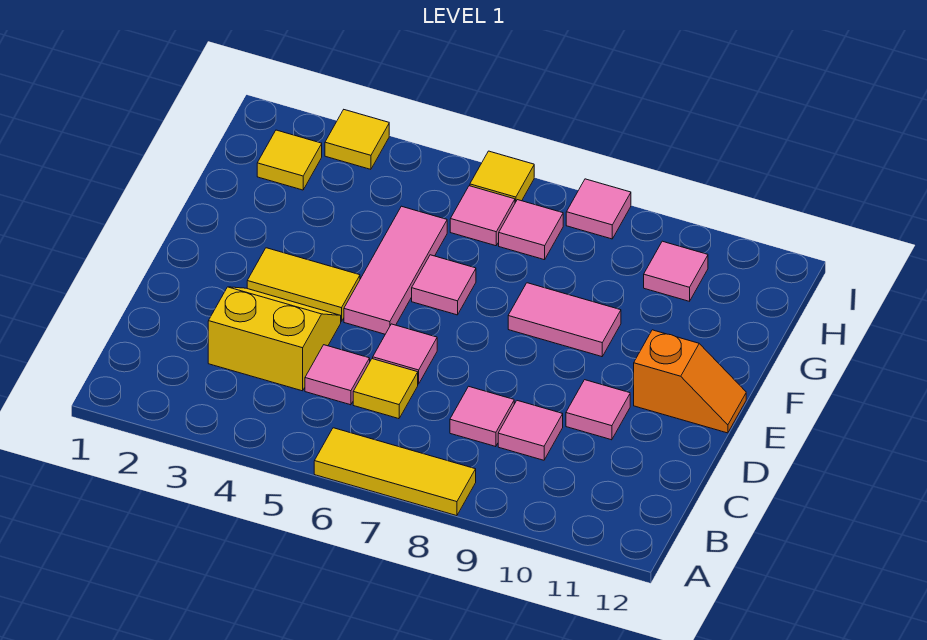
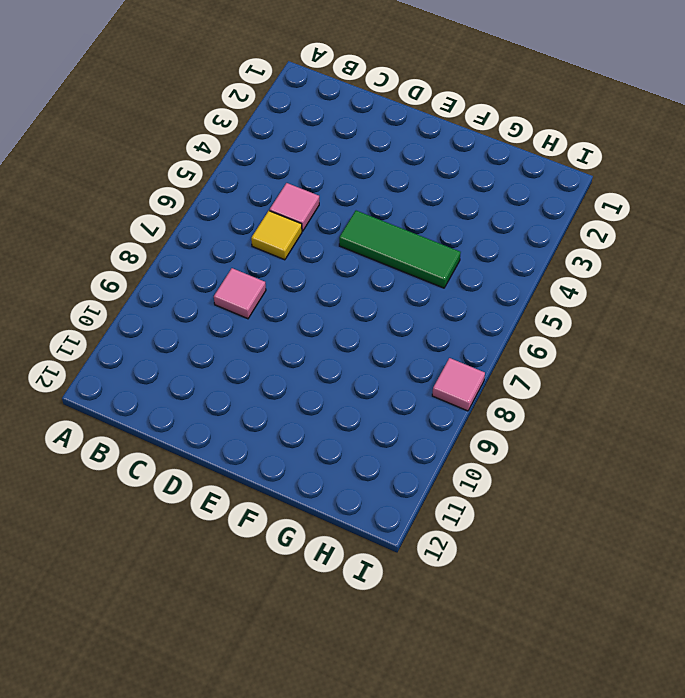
green 1x3 tile [339,211,461,288] -> pink 1x3 tile [344,206,447,334]
none -> yellow 1x3 tile [314,428,476,516]
none -> yellow 2x2 slope [208,287,341,391]
none -> pink 1x1 tile [498,401,563,460]

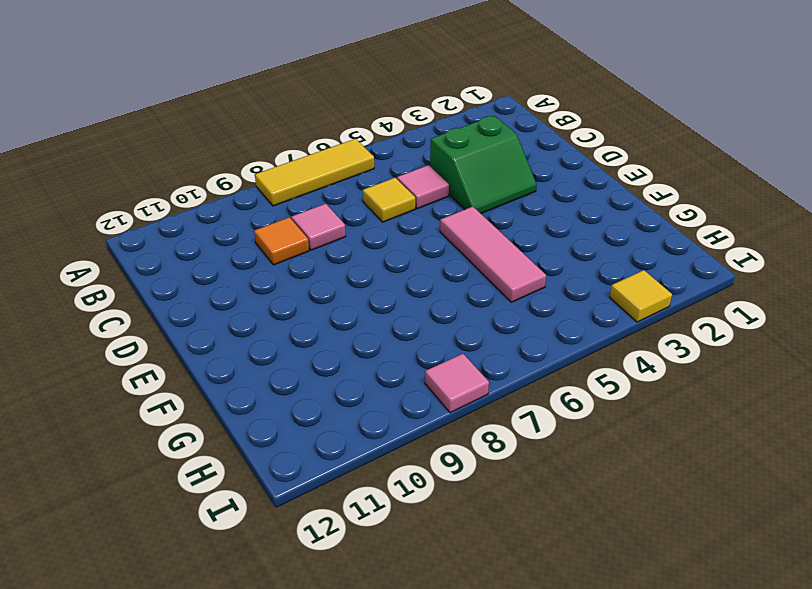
green 2x2 slope [430,116,537,214] -> yellow 2x2 slope [208,287,341,391]
orange 1x1 tile [254,217,309,265] -> pink 1x1 tile [498,401,563,460]
none -> pink 1x1 tile [373,324,437,384]
none -> pink 1x1 tile [566,380,630,440]
none -> yellow 1x2 tile [247,248,360,322]

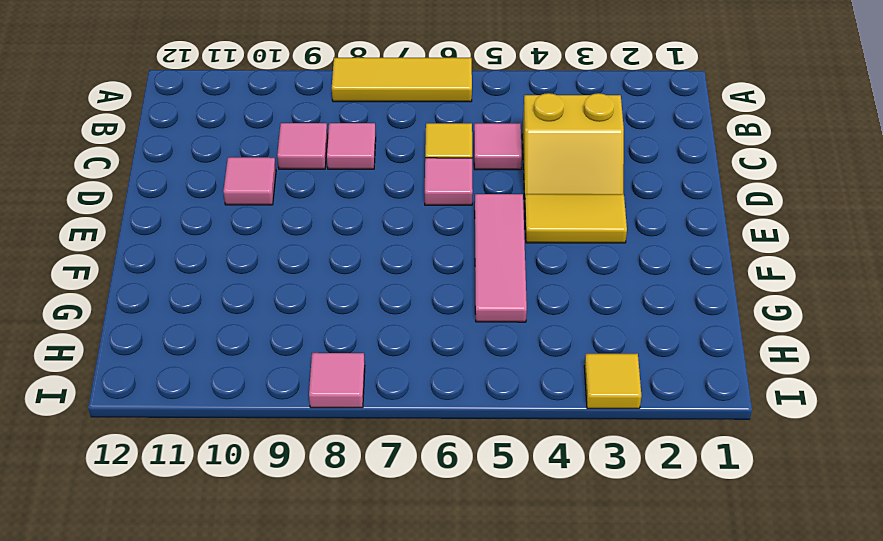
none -> orange 1x2 slope [634,330,746,433]
none -> pink 1x1 tile [412,255,476,315]
none -> pink 1x2 tile [508,283,621,357]

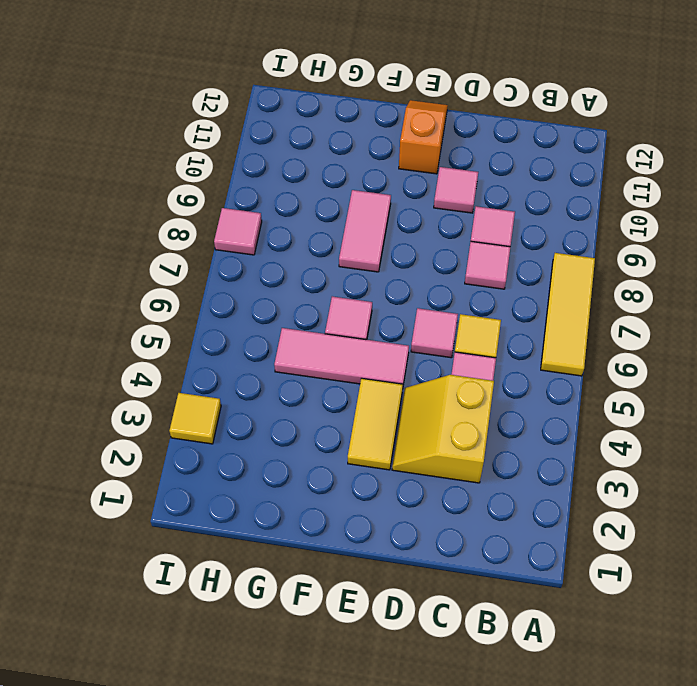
none -> yellow 1x1 tile [257,130,322,190]
none -> pink 1x1 tile [450,186,515,246]
none -> pink 1x1 tile [499,200,563,260]

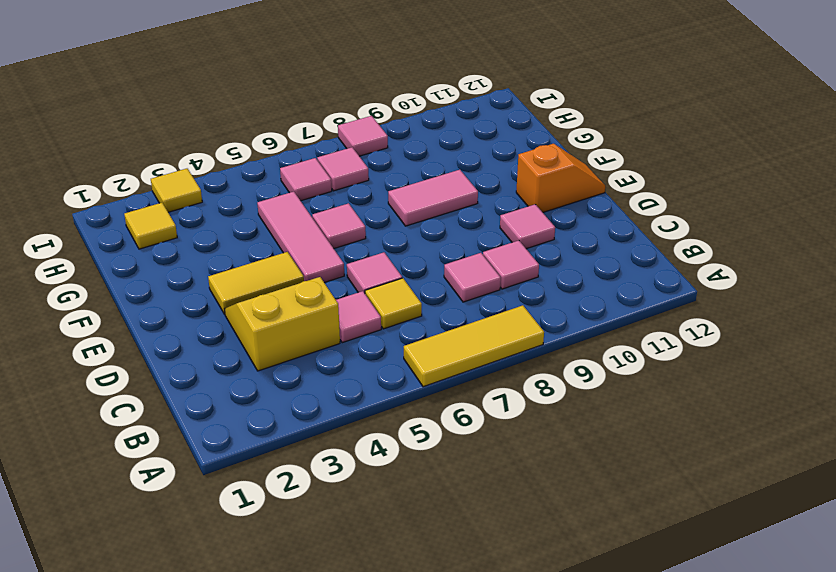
none -> pink 1x1 tile [644,241,708,301]
none -> yellow 1x1 tile [470,151,534,203]

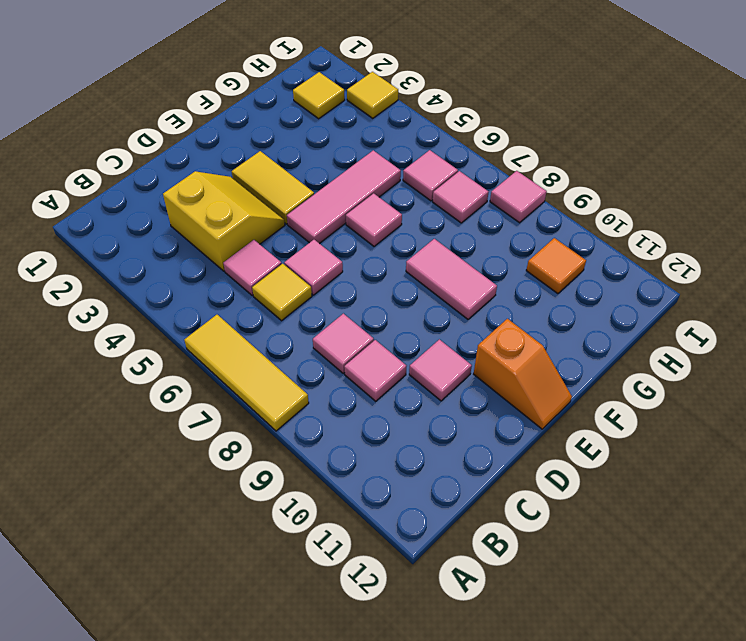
orange 1x1 tile [526,238,586,294] -> pink 1x1 tile [644,241,708,301]
none -> yellow 1x1 tile [470,151,534,203]

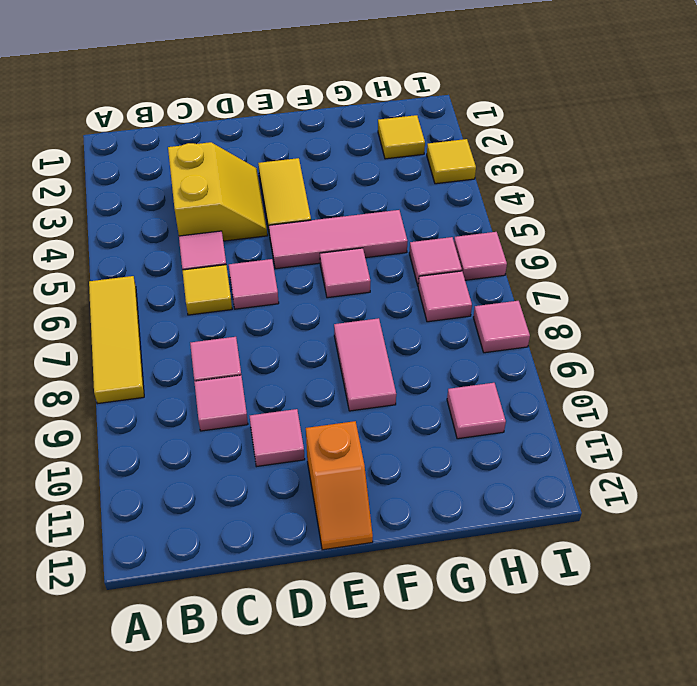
pink 1x1 tile [454,232,507,280] -> yellow 1x1 tile [470,151,534,203]

